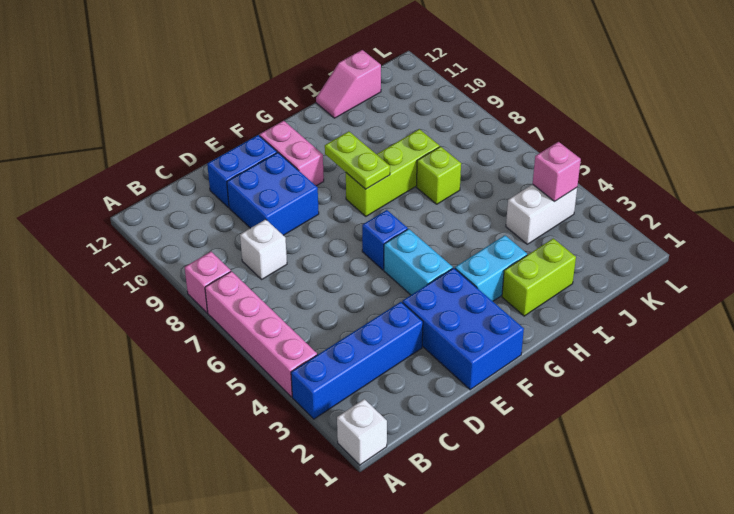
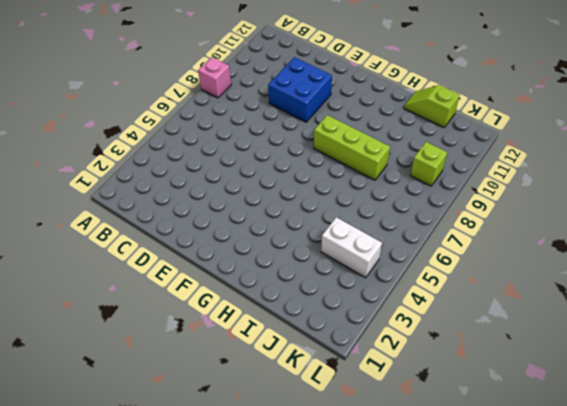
lime 1x2 slope [404,85,460,127] -> pink 1x2 slope [316,50,381,118]
lime 1x1 brick [410,142,447,186] -> lime 1x1 brick moved to [416,147,461,204]
none -> white 1x1 brick [337,399,387,465]
none -> blue 1x4 brick [291,302,423,419]
none -> pink 1x4 brick [205,271,317,397]

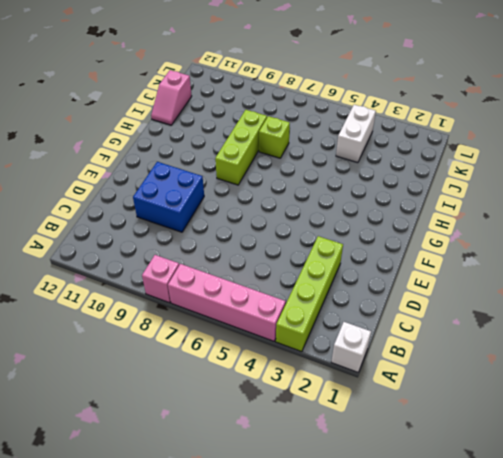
lime 1x4 brick [276,236,343,352] -> blue 1x4 brick [291,302,423,419]
none -> white 1x1 brick [240,219,287,279]
none -> blue 1x2 brick [207,135,277,207]
none -> blue 2x3 brick [402,268,524,390]

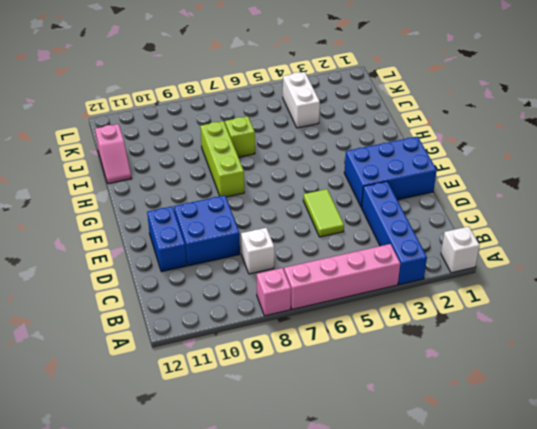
lime 1x2 tile [303,189,344,237] -> none
none -> cyan 1x2 brick [384,229,453,295]
none -> blue 1x1 brick [362,210,408,270]
none -> pink 1x2 brick [259,121,324,186]

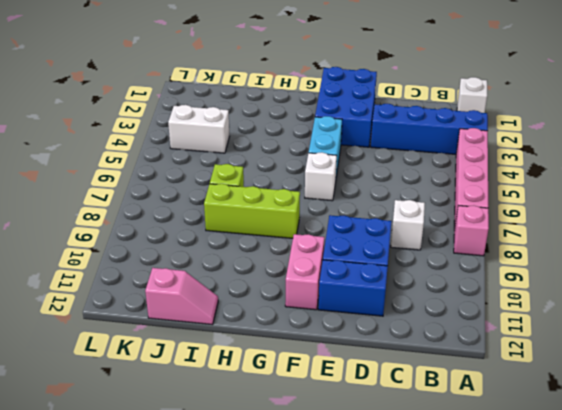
white 1x1 brick [305,152,337,201] -> blue 1x1 brick [362,210,408,270]
none -> cyan 1x2 brick [455,235,527,301]
none -> lime 1x2 brick [502,238,576,316]
none -> lime 1x2 plate [325,131,390,189]

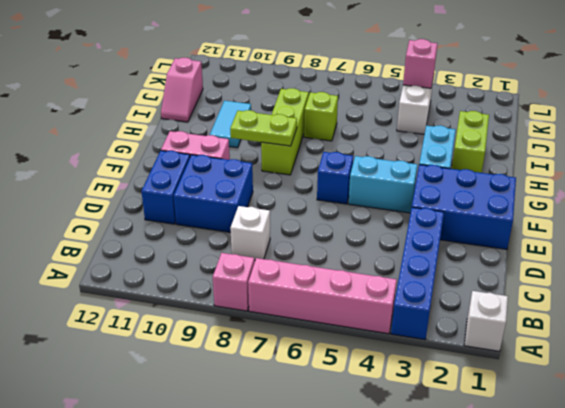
cyan 1x2 tile [210,101,251,148] -> none

